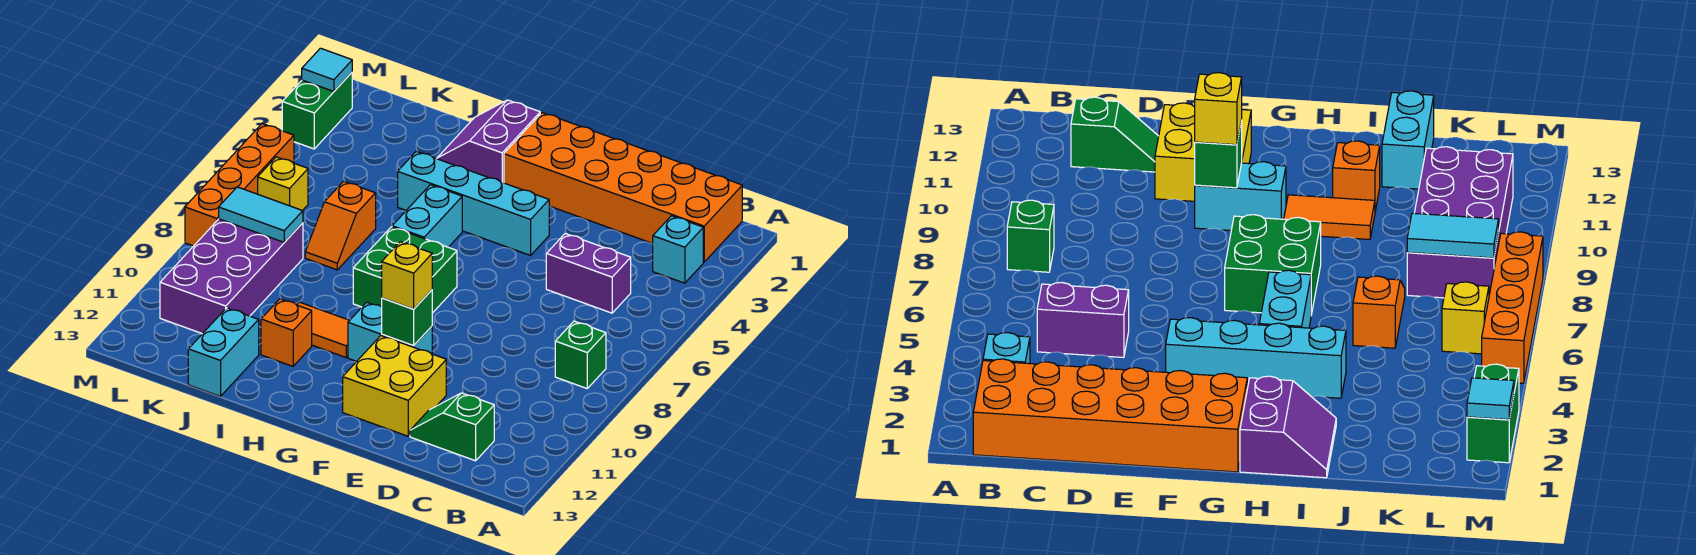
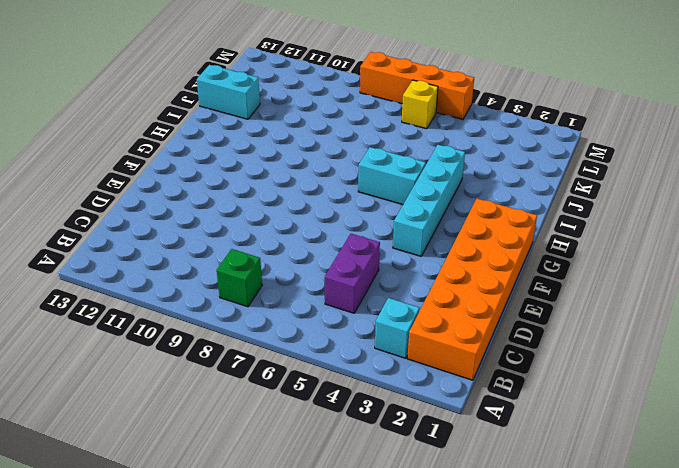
none -> green 1x2 slope [410,393,494,461]
none -> yellow 2x2 brick [343,336,446,436]
none -> cyan 1x2 brick [348,302,432,361]

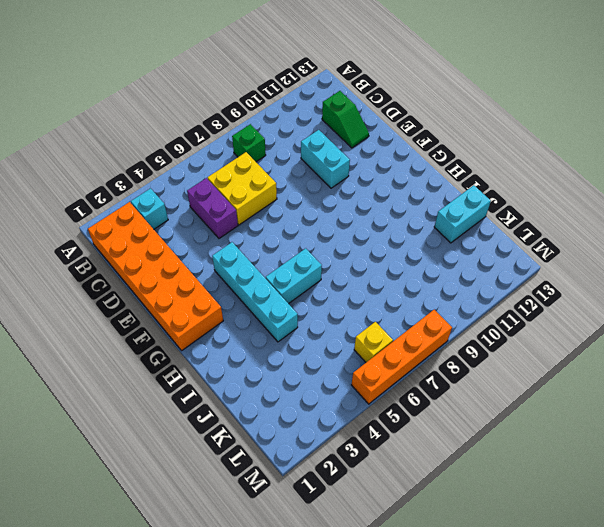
yellow 2x2 brick [208,152,277,225] -> yellow 2x2 brick moved to [343,336,446,436]
cyan 1x2 brick [301,130,350,188] -> cyan 1x2 brick moved to [348,302,432,361]
none -> green 2x2 brick [353,227,457,313]
none -> purple 2x2 slope [437,100,540,183]
none -> orange 1x2 tile [297,302,350,357]

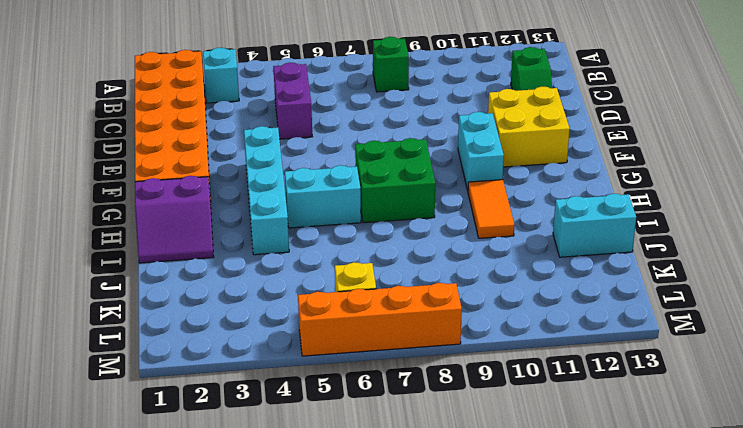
none -> orange 1x1 brick [261,299,312,366]
none -> orange 1x2 slope [305,181,376,270]
none -> purple 2x4 brick [160,219,303,334]

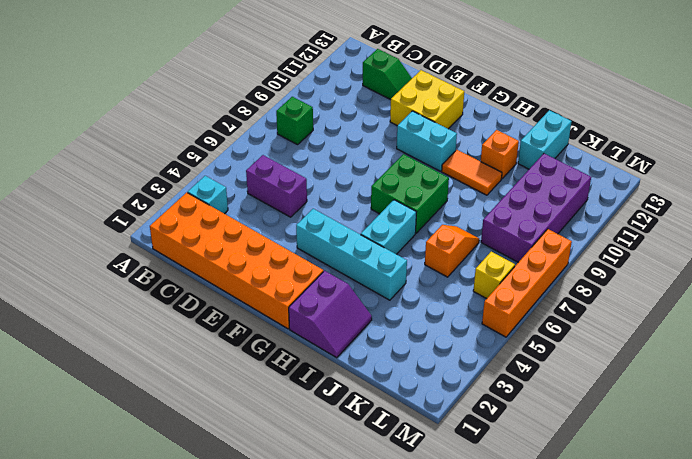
none -> green 1x2 brick [282,73,352,149]
none -> green 1x1 brick [382,290,432,346]
none -> cyan 1x2 tile [219,187,303,242]

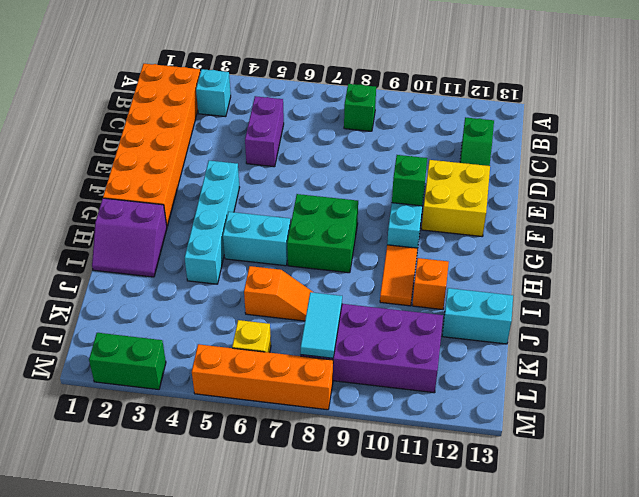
none -> cyan 1x1 tile [302,48,352,91]
none -> yellow 1x1 brick [382,242,432,309]

